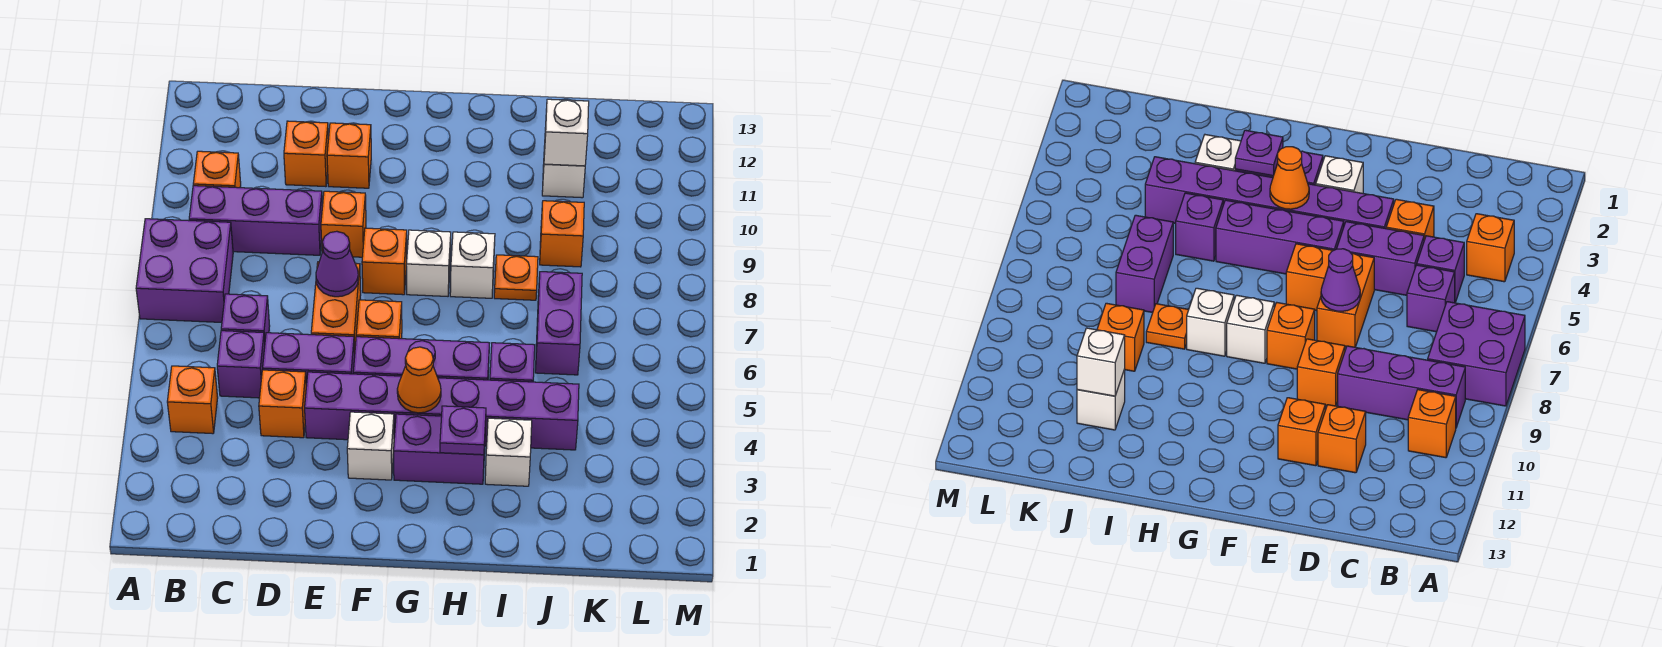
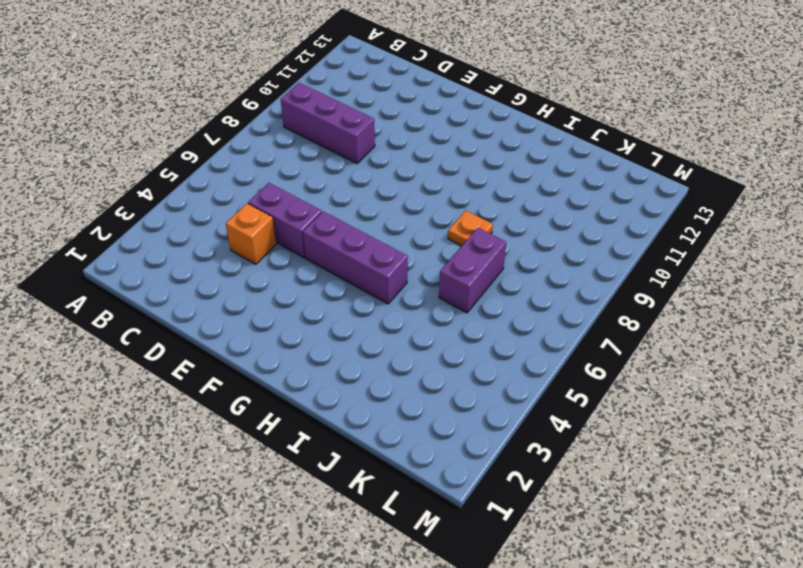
none -> purple 2x2 brick [136,219,233,322]
none -> orange 1x1 brick [167,366,218,434]
none -> orange 1x1 brick [193,151,241,188]
none -> purple 1x1 brick [217,331,265,398]

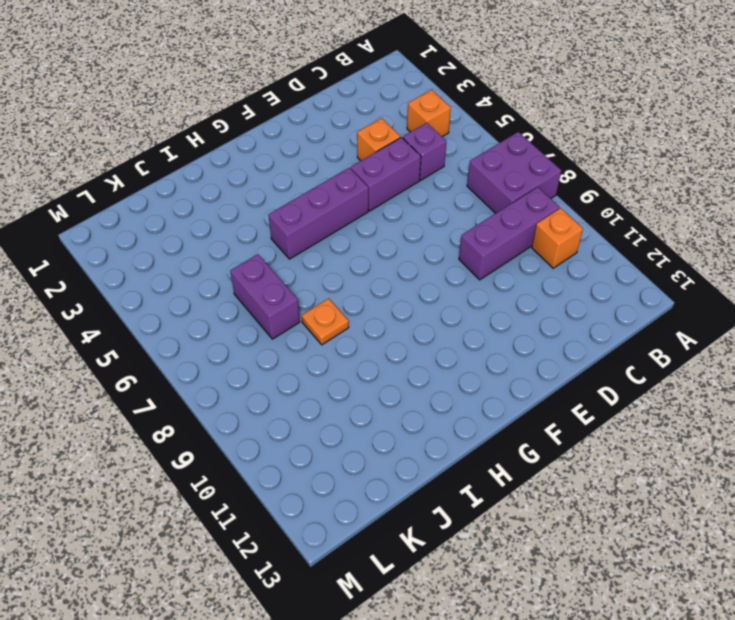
none -> purple 1x1 brick [221,294,270,341]
none -> orange 1x1 brick [284,121,329,187]
none -> purple 1x6 brick [305,372,579,450]
none -> orange 1x2 brick [311,262,361,353]

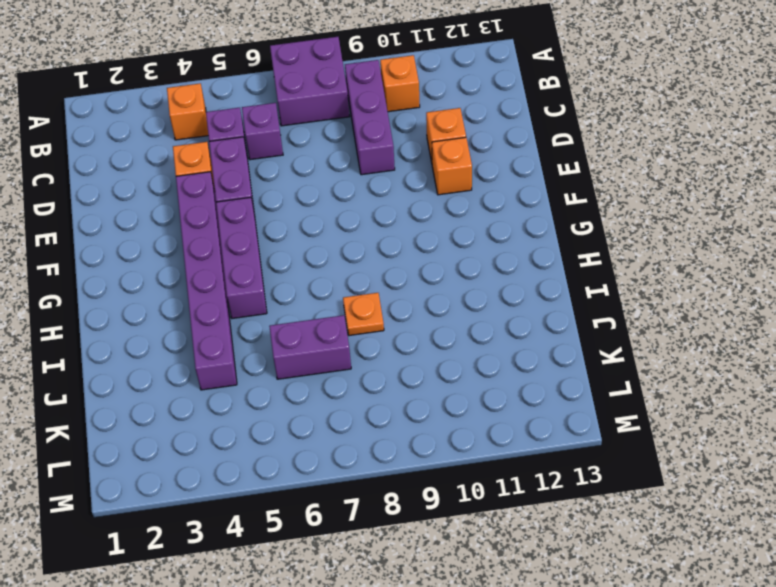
none -> orange 1x2 brick [311,262,361,353]
none -> orange 1x1 brick [321,191,366,257]
none -> white 1x1 brick [347,412,394,480]
none -> orange 1x1 brick [356,300,402,339]

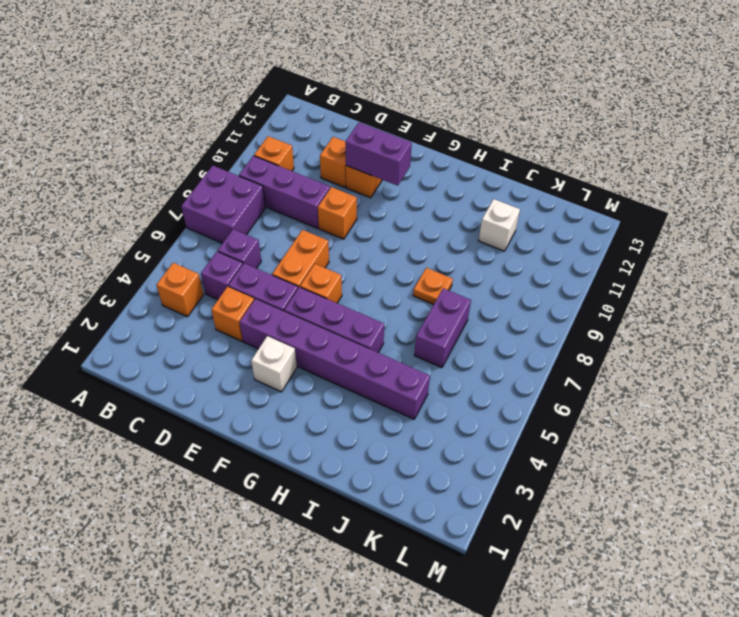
purple 1x2 brick [345,123,412,186] -> purple 1x2 brick moved to [394,414,486,484]
none -> orange 1x1 brick [362,228,407,295]
none -> white 1x1 brick [406,230,451,296]
none -> white 1x1 brick [450,232,495,298]
none -> white 1x1 brick [485,418,532,486]

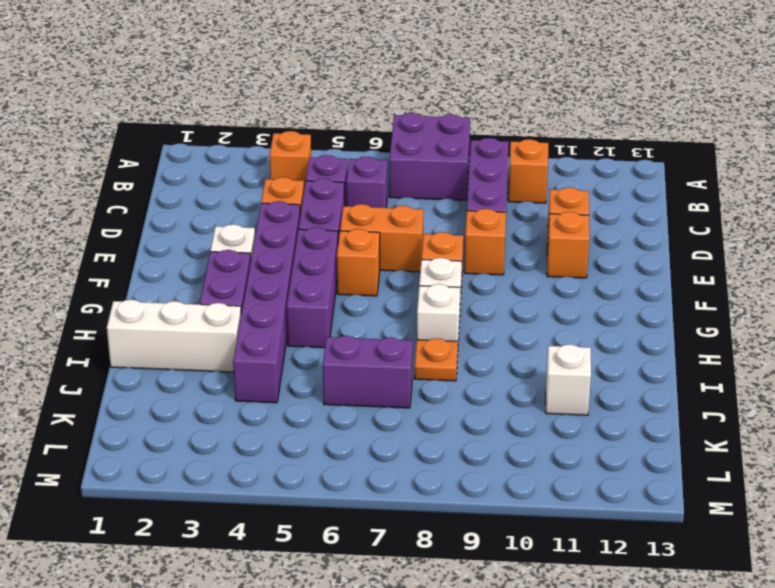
white 1x3 brick [107,300,241,372] -> white 1x1 brick [485,418,532,486]
none -> purple 1x1 brick [490,343,535,382]
none -> orange 1x1 brick [540,201,584,267]
none -> purple 1x1 cone [316,231,358,297]
none -> orange 1x1 cone [397,347,441,413]

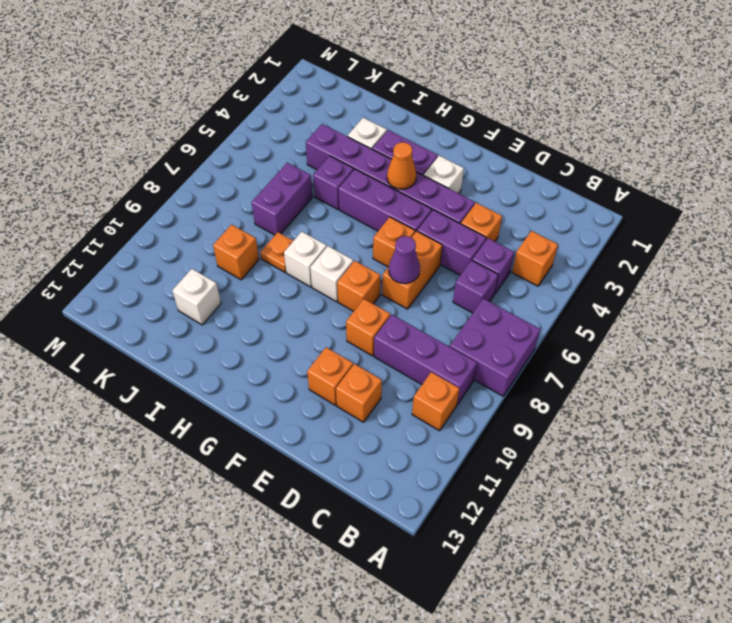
none -> purple 1x1 plate [440,406,486,455]
none -> white 1x1 brick [544,99,589,166]

